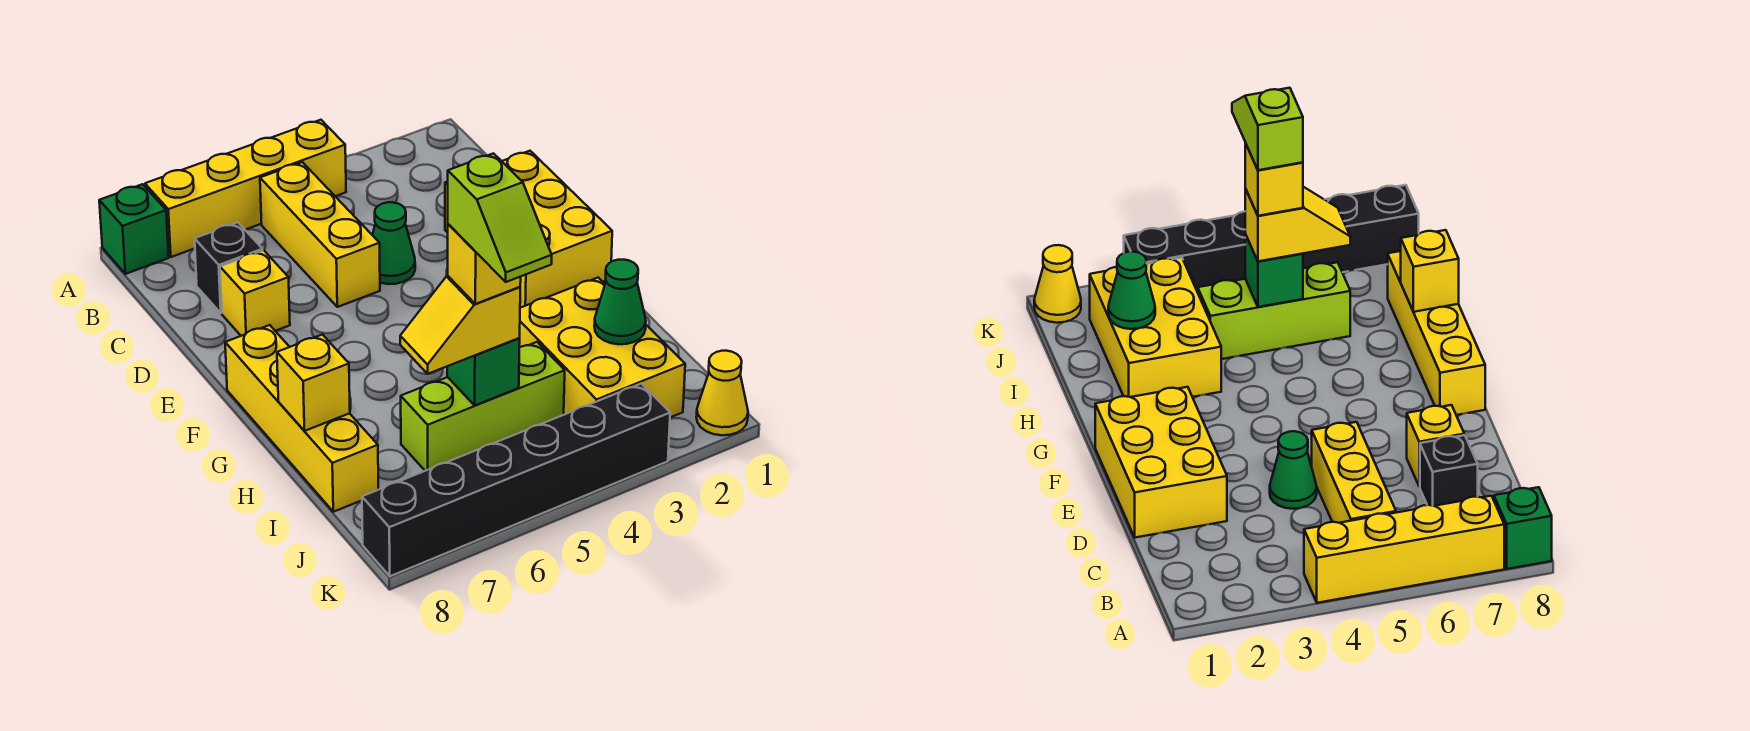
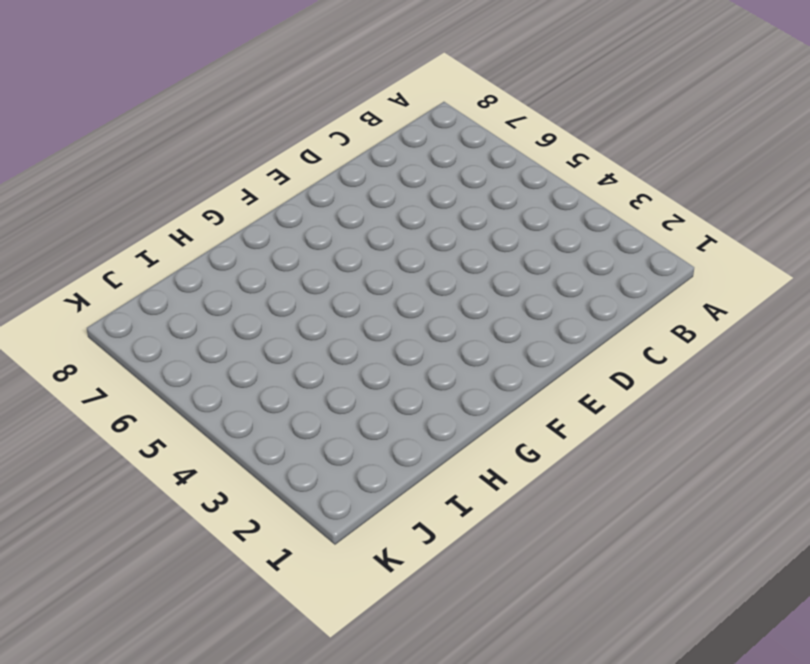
none -> yellow 1x4 brick [145,120,346,257]
none -> green 1x1 brick [99,184,169,274]
none -> yellow 1x3 brick [260,162,380,307]

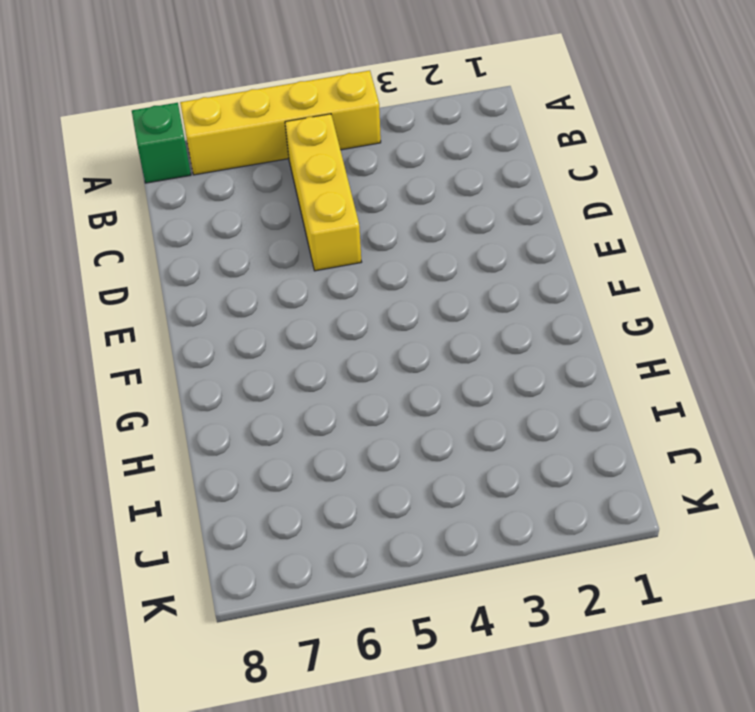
none -> black 1x1 brick [195,222,263,313]
none -> yellow 2x3 brick [445,151,612,307]
none -> green 1x1 cone [373,202,415,284]

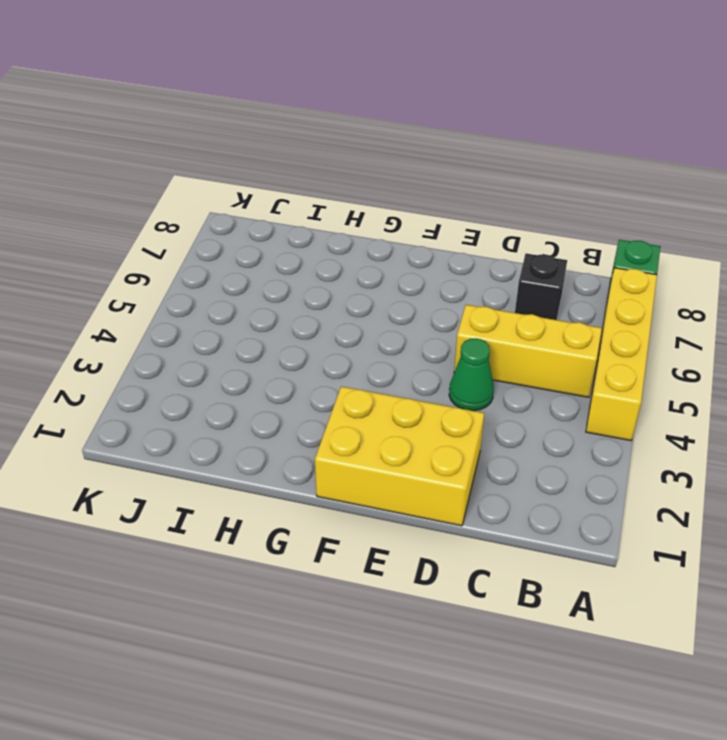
none -> yellow 1x1 brick [220,250,290,336]
none -> yellow 1x4 brick [225,325,378,512]
none -> yellow 2x3 brick [519,278,685,417]

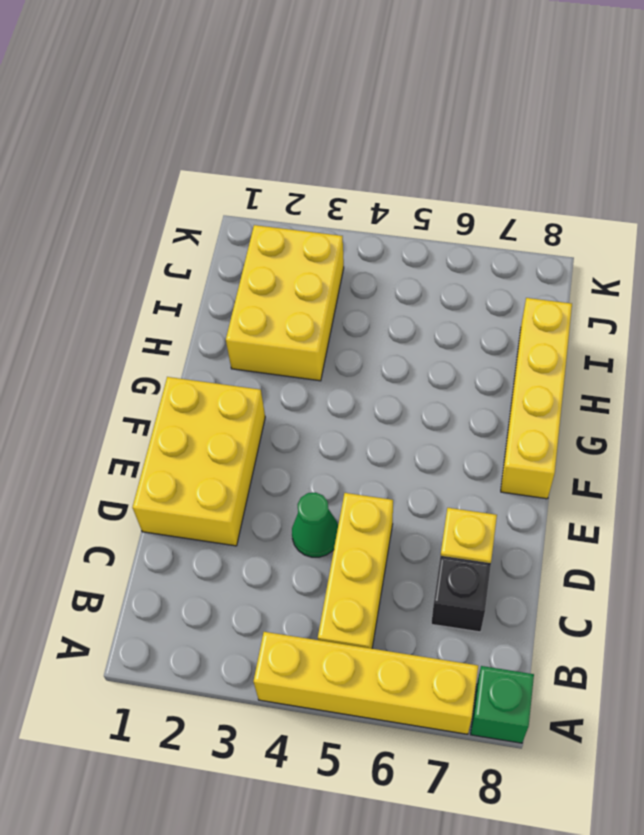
none -> lime 1x3 brick [401,342,565,471]
none -> yellow 1x1 cone [696,351,748,435]
none -> black 1x6 brick [362,384,670,576]

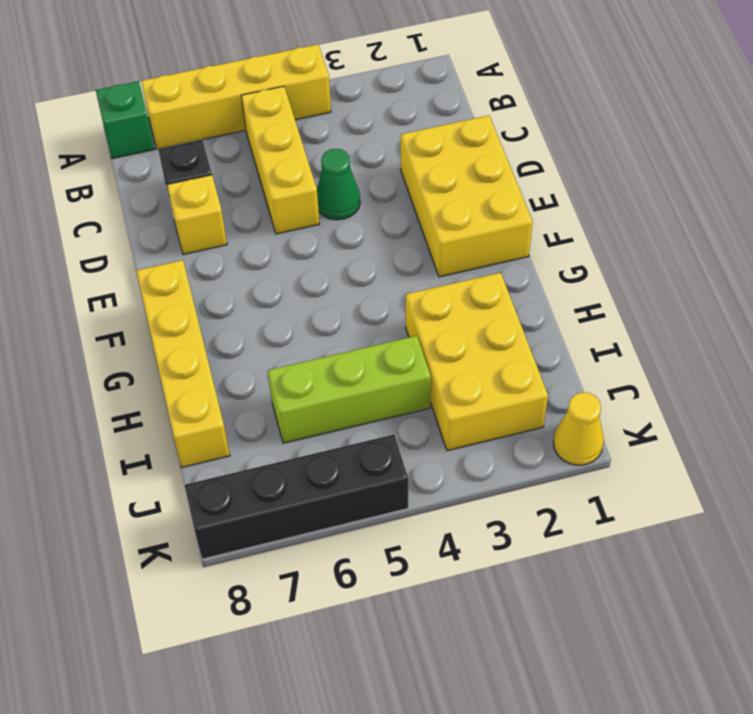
black 1x4 brick [185,435,408,559] -> black 1x6 brick [362,384,670,576]
none -> yellow 1x1 brick [277,335,350,431]
none -> green 1x1 cone [594,260,646,344]
none -> green 1x1 brick [447,338,520,405]

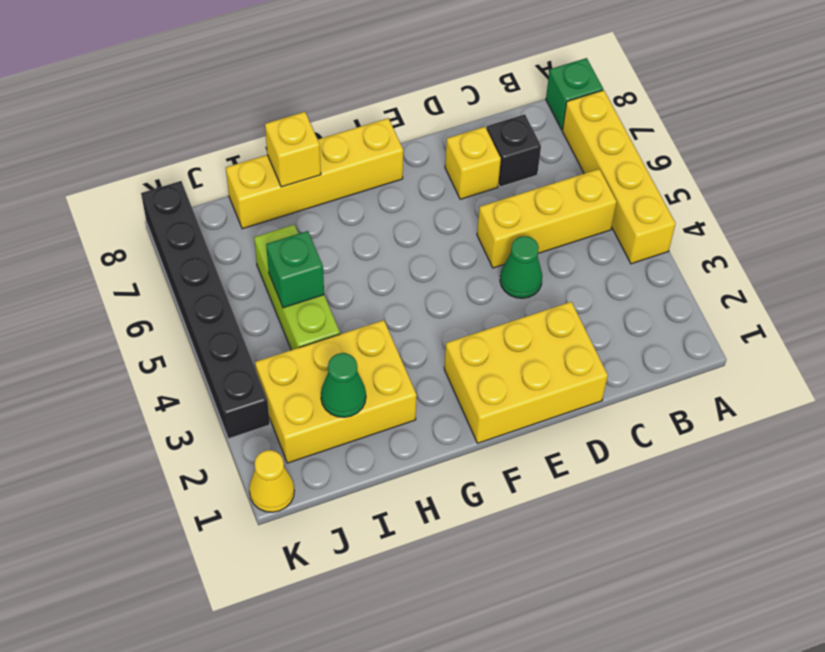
none -> yellow 1x2 slope [400,276,520,374]
none -> yellow 1x1 brick [448,224,521,304]
none -> lime 1x2 slope [448,153,552,282]

